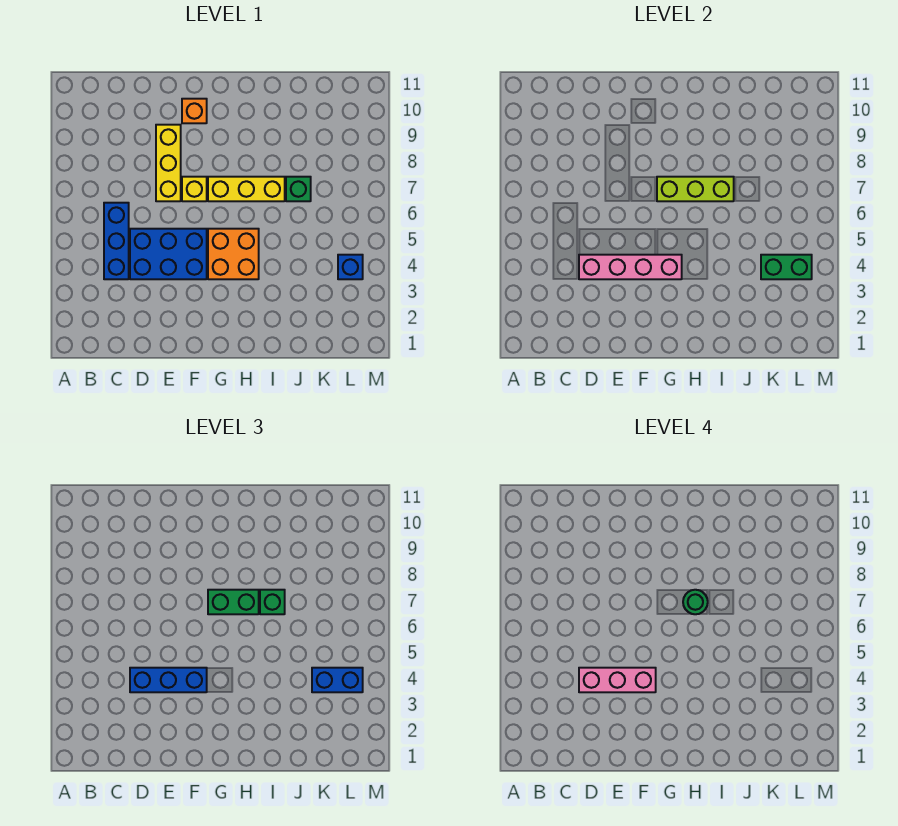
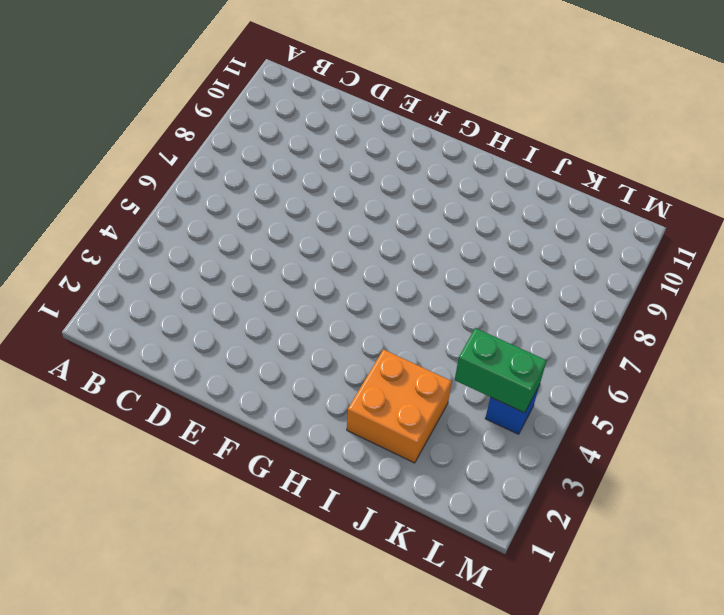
orange 2x2 brick [347,349,452,463] -> orange 2x2 brick moved to [208,229,259,279]
none -> blue 1x3 brick [104,203,129,279]
none -> blue 2x3 brick [130,229,207,279]
none -> yellow 1x3 brick [156,125,181,201]

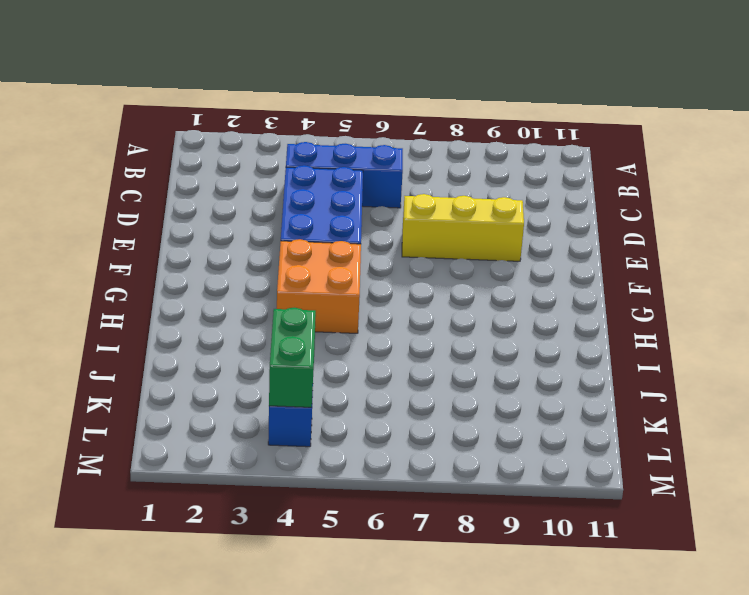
none -> yellow 1x1 brick [182,177,207,201]
none -> orange 1x1 brick [182,99,207,123]
none -> yellow 1x3 brick [208,177,285,201]

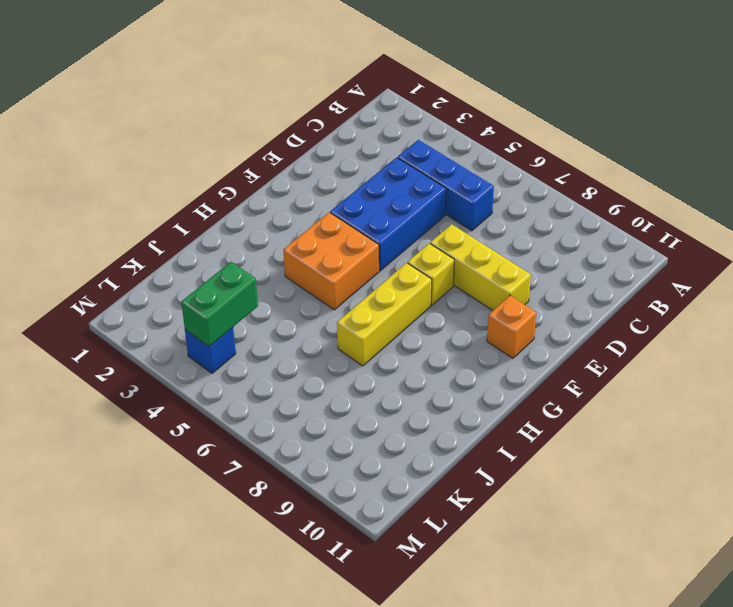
none -> green 1x1 brick [286,177,311,201]
none -> pink 1x4 brick [579,255,682,279]
none -> lime 1x3 brick [657,177,734,201]

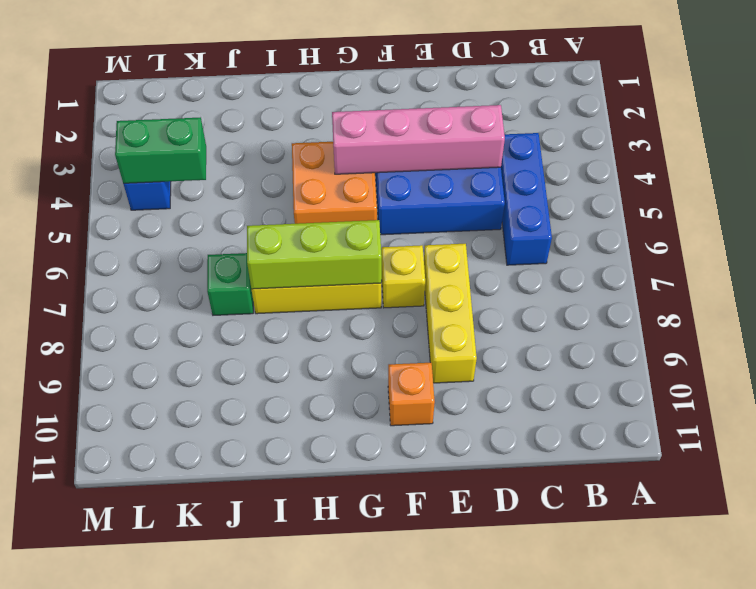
none -> blue 1x3 brick [130,668,207,692]
none -> green 1x2 brick [208,590,259,614]
none -> green 1x1 brick [260,590,285,614]

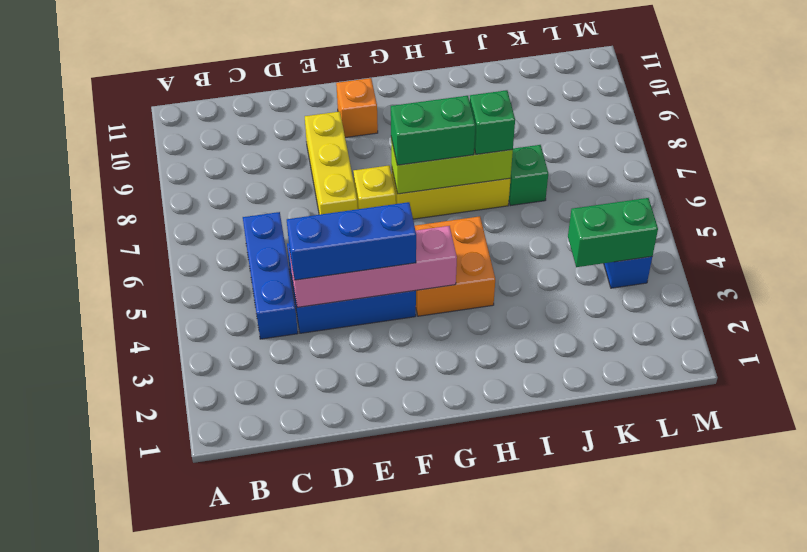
none -> blue 1x2 brick [312,668,363,692]
none -> pink 1x3 brick [579,668,656,692]
none -> green 1x1 round brick [683,590,708,614]

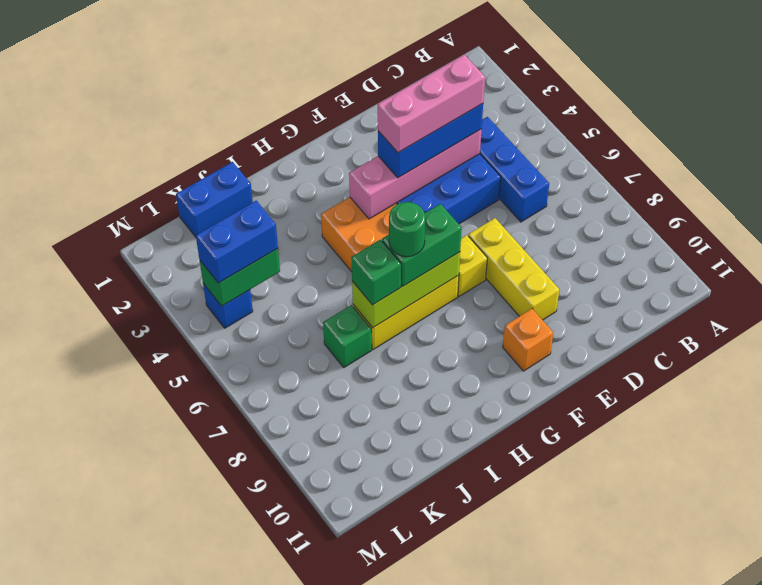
blue 1x2 brick [176,162,253,237] -> none

